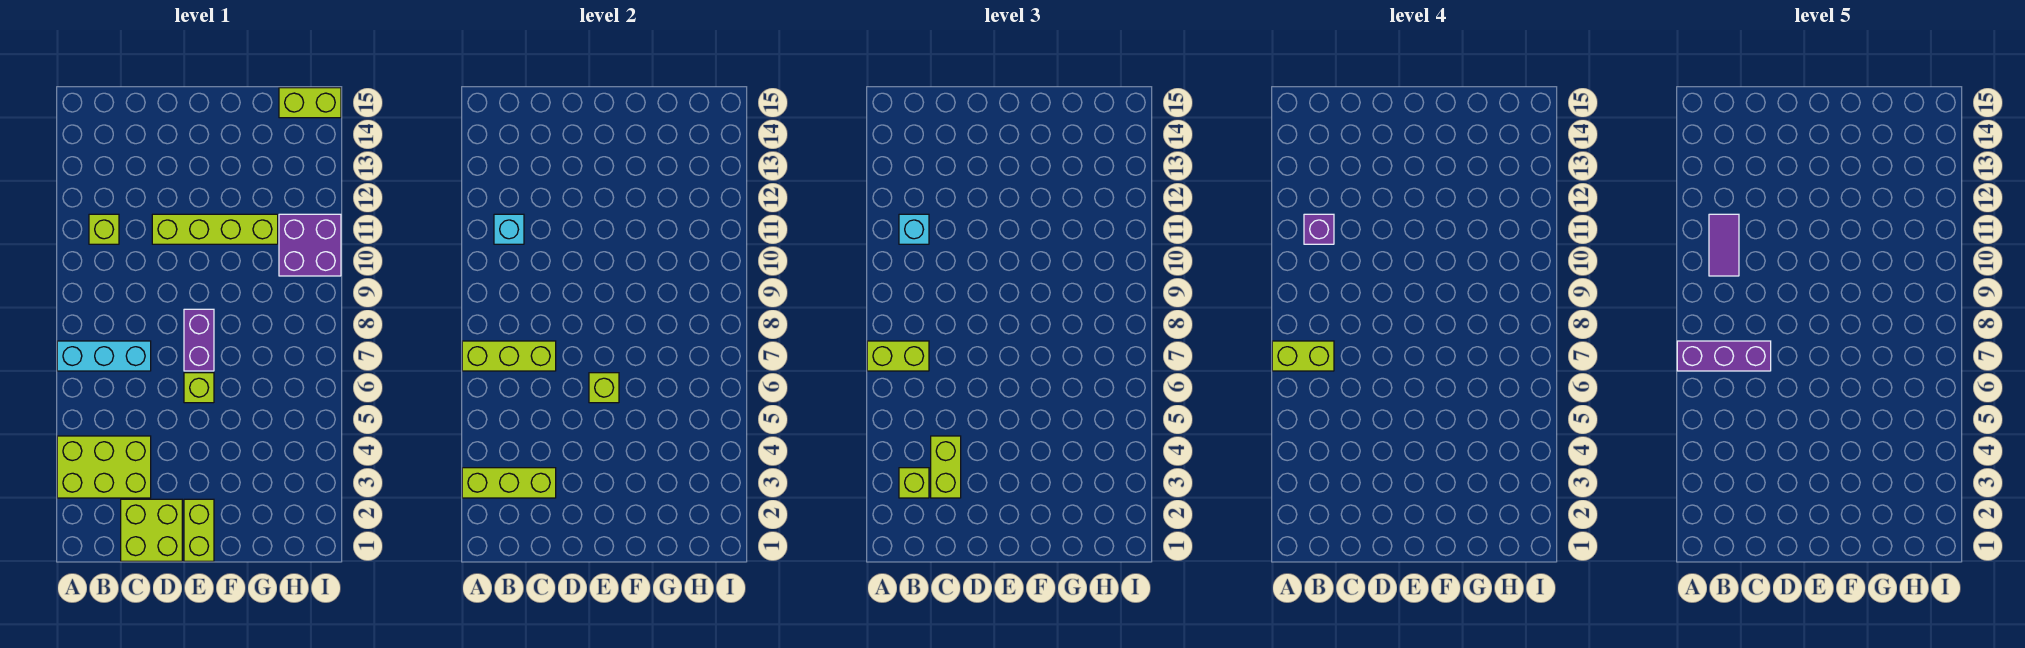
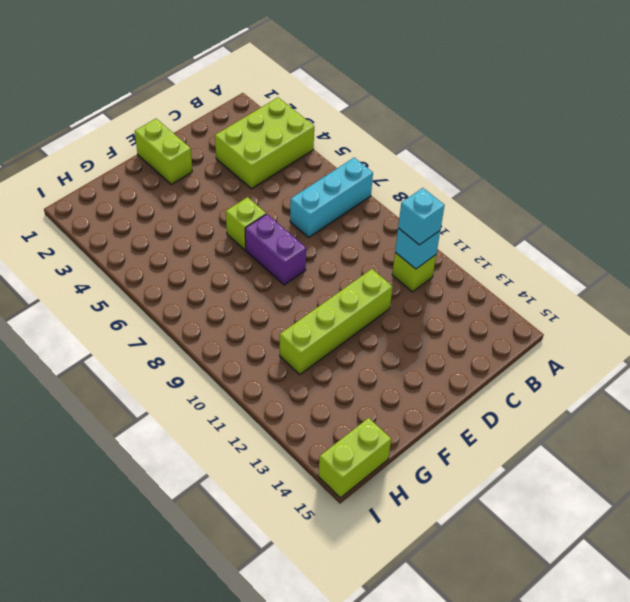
none -> lime 2x2 brick [121,499,182,561]
none -> purple 2x2 brick [279,214,341,276]
none -> lime 1x3 brick [462,468,556,498]

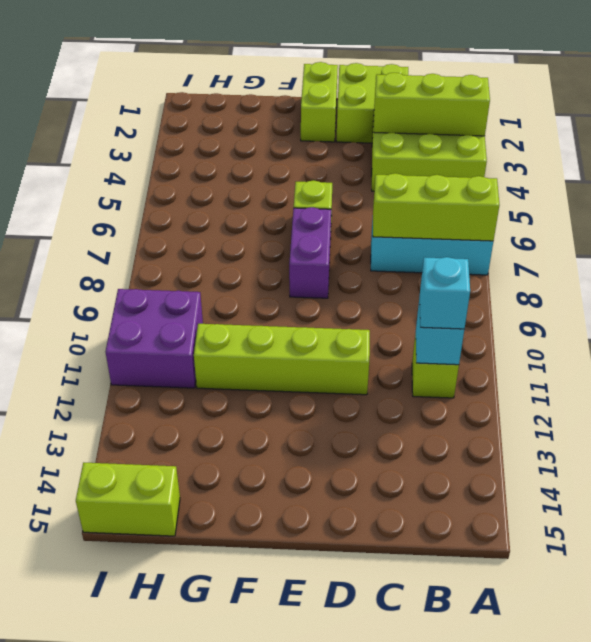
none -> lime 1x1 brick [589,373,619,403]
none -> lime 1x2 brick [867,341,929,371]
none -> lime 1x1 brick [899,468,929,498]

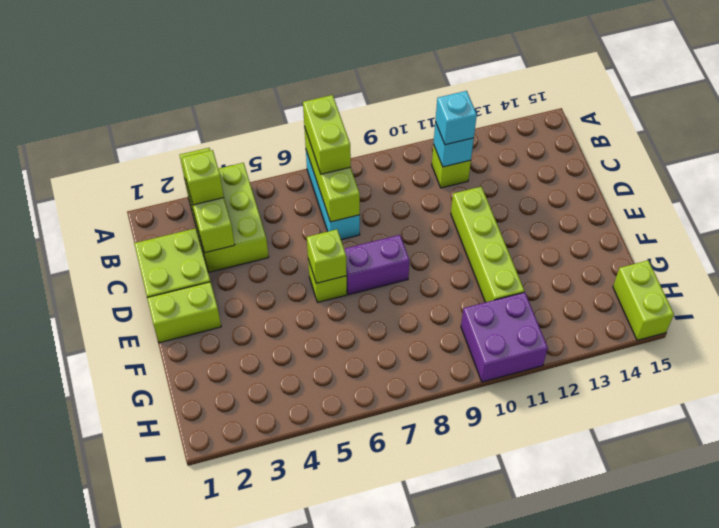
none -> lime 1x2 brick [931,436,961,498]
none -> lime 1x2 brick [1272,341,1334,371]
none -> purple 1x1 brick [1304,214,1334,244]

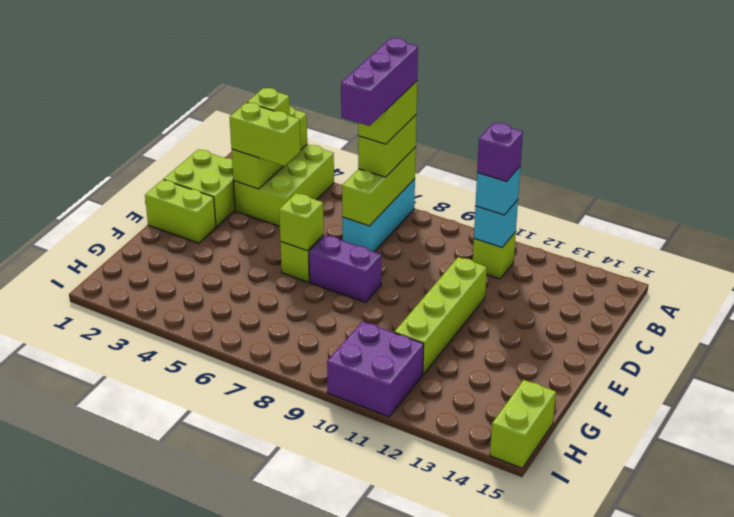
none -> purple 1x2 tile [1709,214,1739,276]

